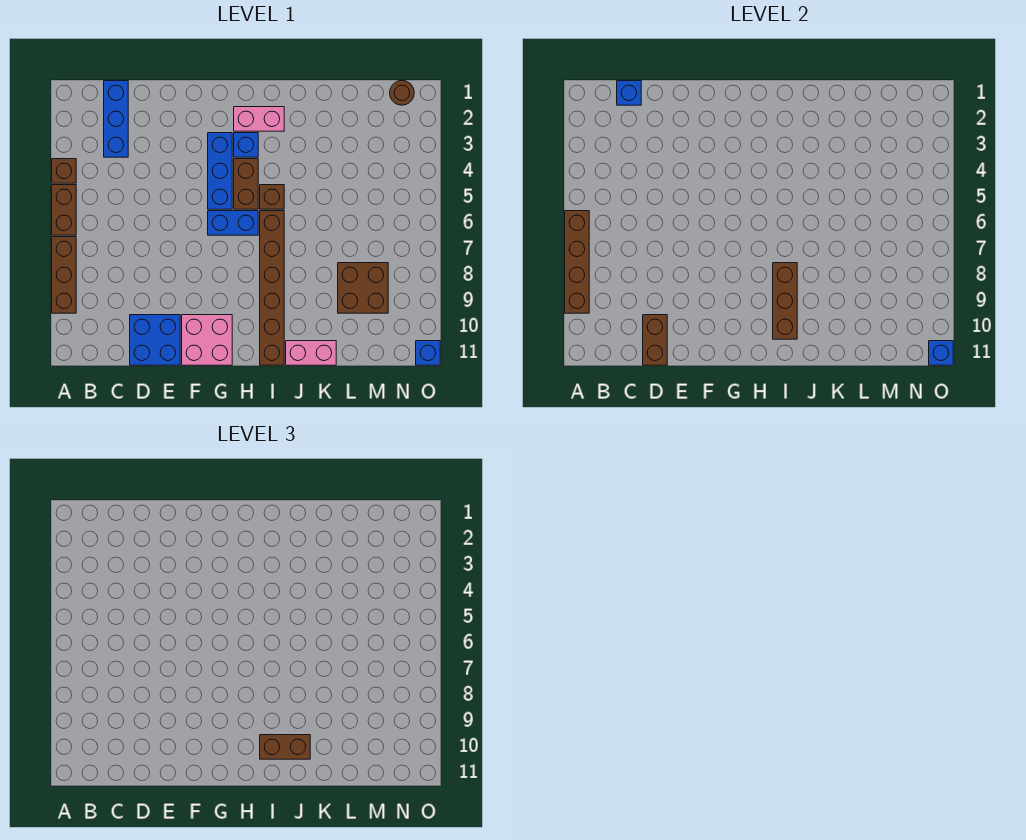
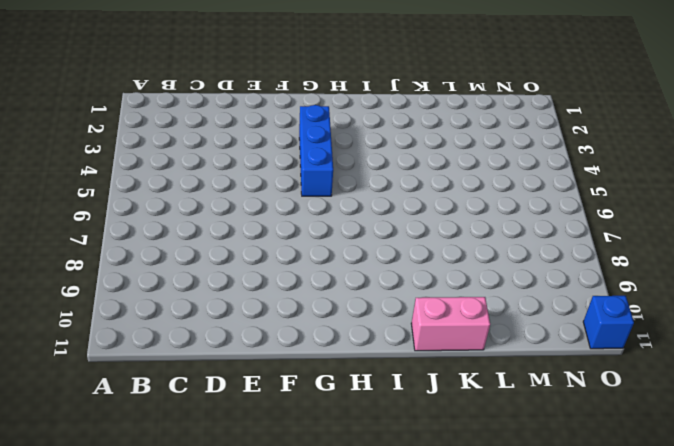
none -> brown 1x1 brick [52,159,76,183]
none -> brown 1x2 brick [52,185,76,235]
none -> brown 1x3 brick [52,237,76,313]

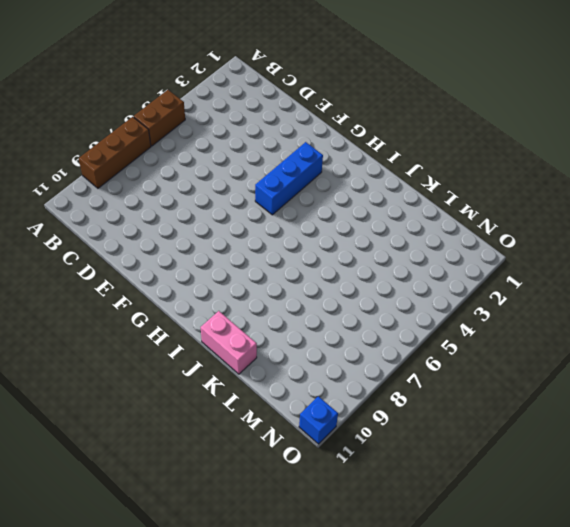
none -> brown 1x1 brick [52,159,76,183]
none -> blue 1x3 brick [104,81,128,157]
none -> blue 2x2 brick [130,315,180,365]

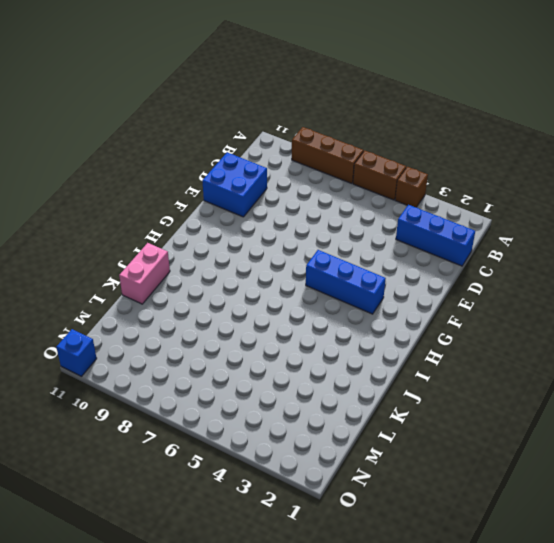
none -> pink 2x2 brick [182,315,232,365]
none -> blue 1x2 brick [208,211,258,235]
none -> pink 1x2 brick [234,107,284,131]

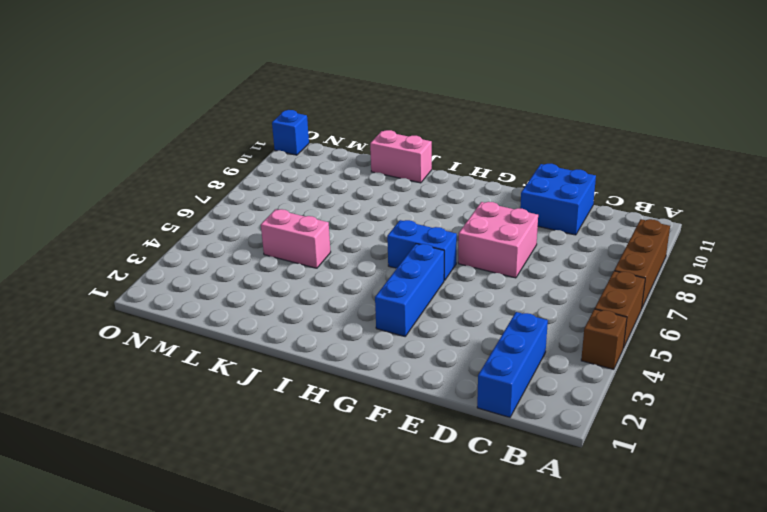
pink 2x2 brick [458,202,538,278] -> pink 2x2 brick moved to [182,315,232,365]
pink 1x2 brick [261,209,331,268] -> pink 1x2 brick moved to [234,107,284,131]
none -> blue 1x1 brick [234,133,258,157]
none -> brown 1x2 brick [234,159,258,209]
none -> brown 1x1 brick [260,185,284,209]

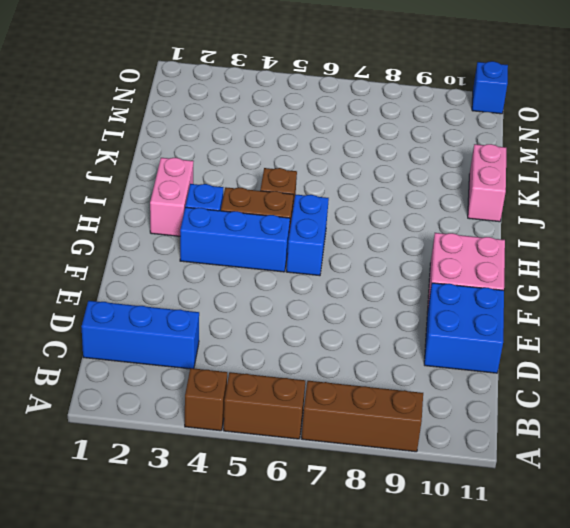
none -> brown 1x6 brick [260,211,284,365]
none -> brown 2x2 brick [338,263,388,313]
none -> brown 1x1 round brick [390,81,414,105]

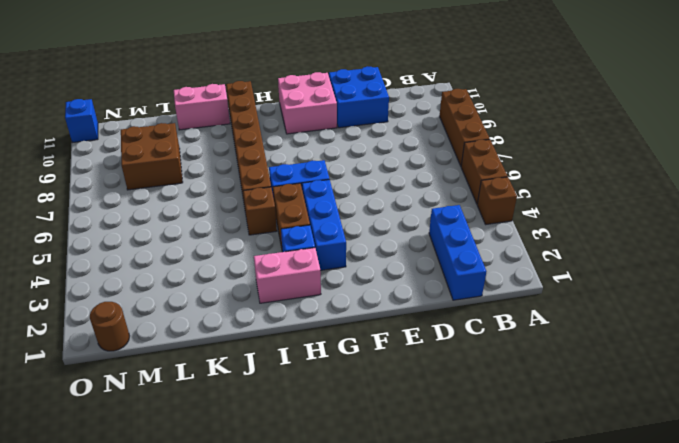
none -> brown 1x4 brick [565,211,589,313]
none -> blue 1x1 brick [617,81,641,105]
none -> brown 1x2 brick [643,315,667,365]

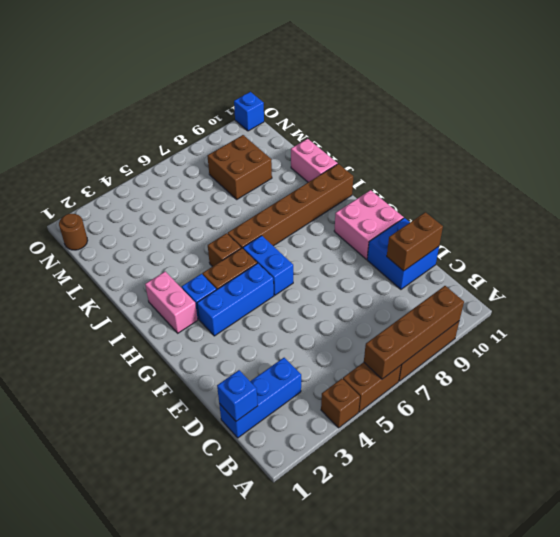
none -> brown 1x3 brick [773,263,797,339]
none -> blue 1x1 brick [929,341,953,365]
none -> brown 1x2 brick [260,735,310,759]

